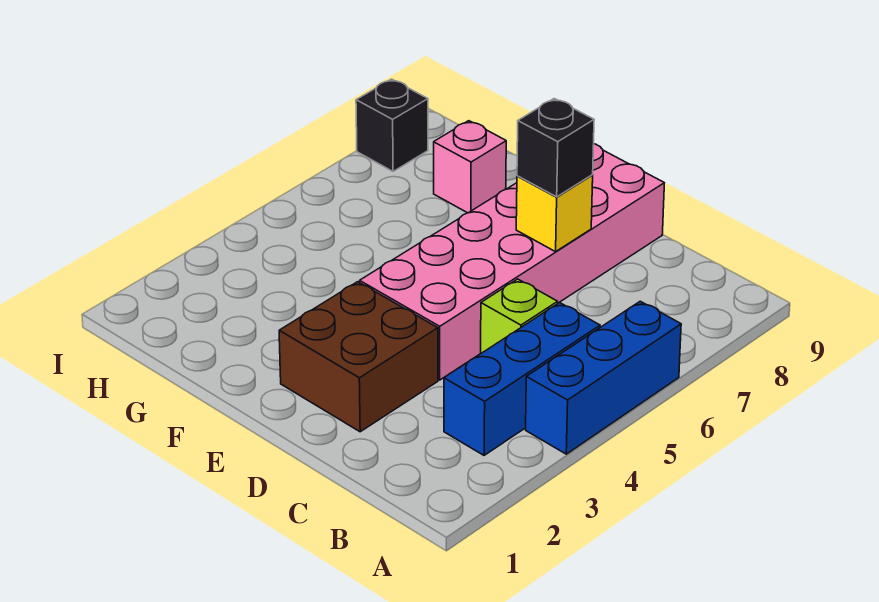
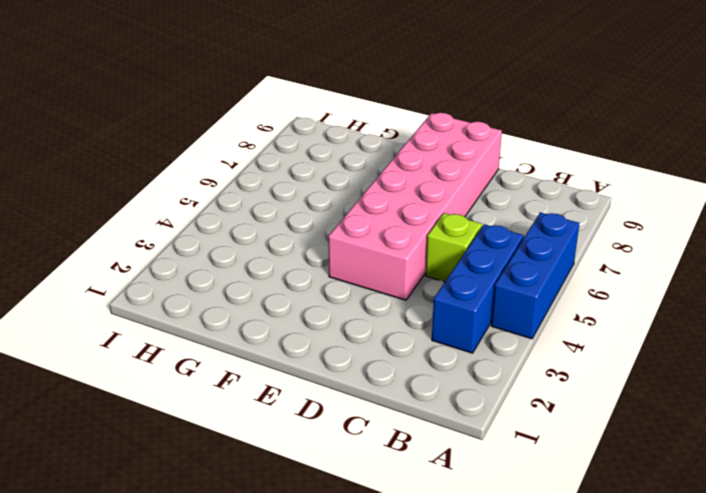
none -> brown 2x2 brick [279,282,438,432]
none -> pink 1x1 brick [434,121,506,213]

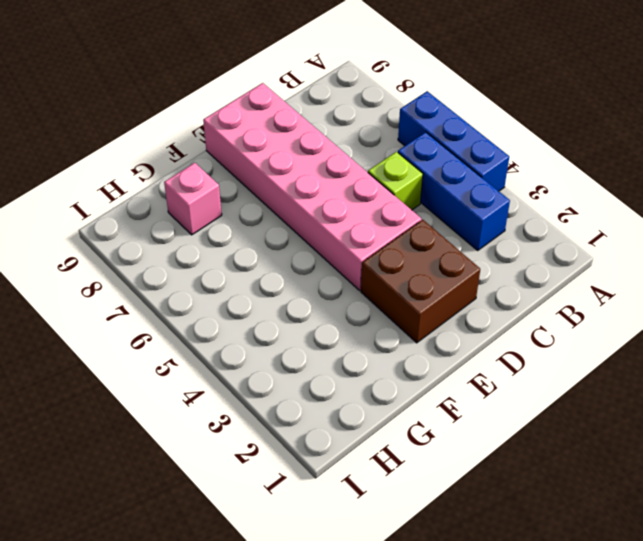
none -> black 1x1 brick [356,79,428,171]
none -> yellow 1x1 brick [516,175,593,252]

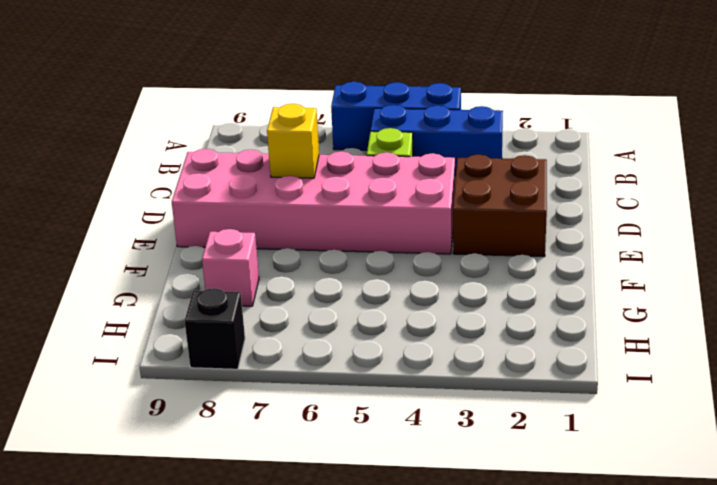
none -> black 1x1 brick [517,99,594,197]

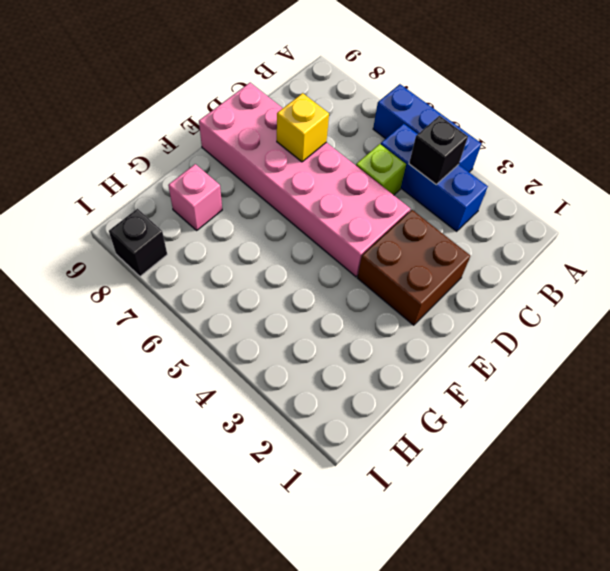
black 1x1 brick [409,116,468,184] -> black 1x1 brick moved to [517,99,594,197]

